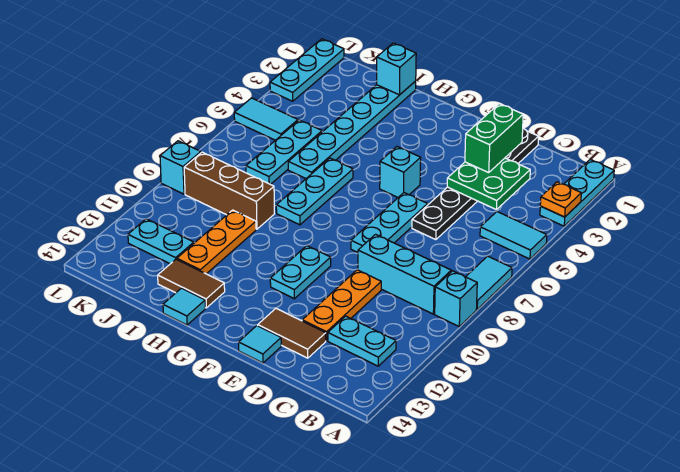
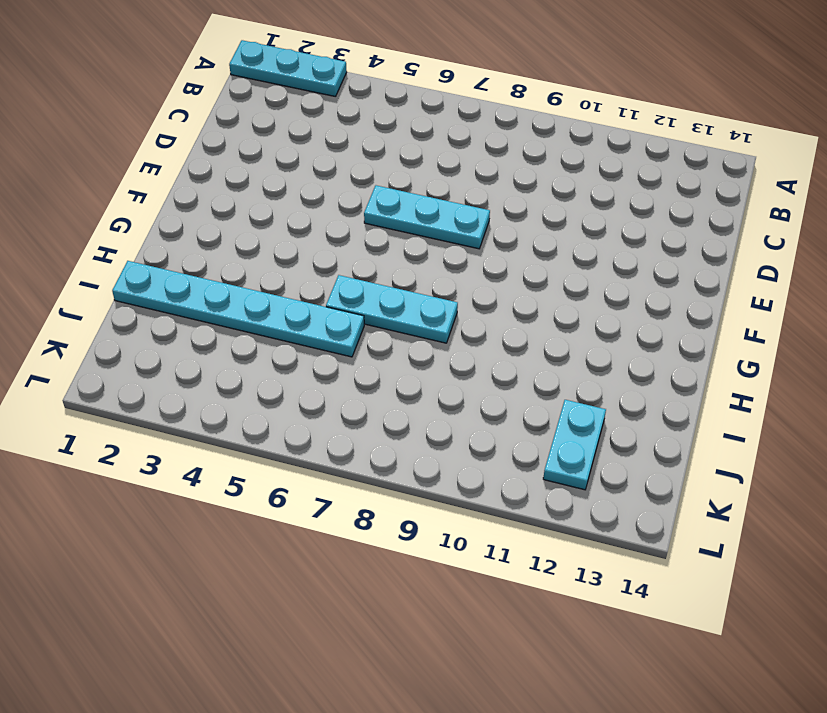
none -> cyan 1x2 tile [480,212,547,259]
none -> cyan 1x2 tile [466,256,512,309]
none -> cyan 1x1 brick [435,271,477,326]

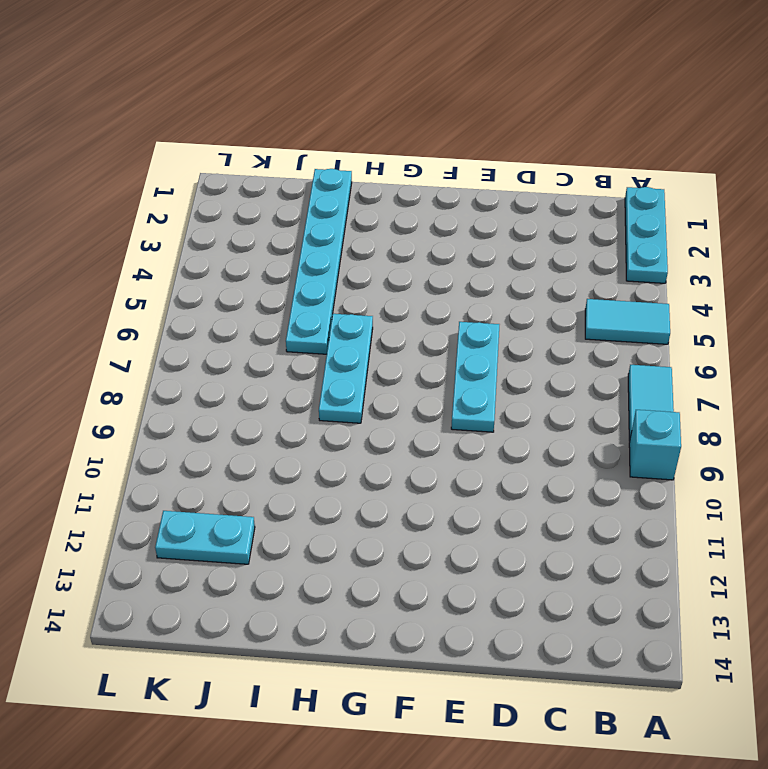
none -> cyan 1x3 brick [358,234,451,314]
none -> cyan 1x2 plate [328,316,396,366]
none -> black 1x6 plate [412,129,538,240]

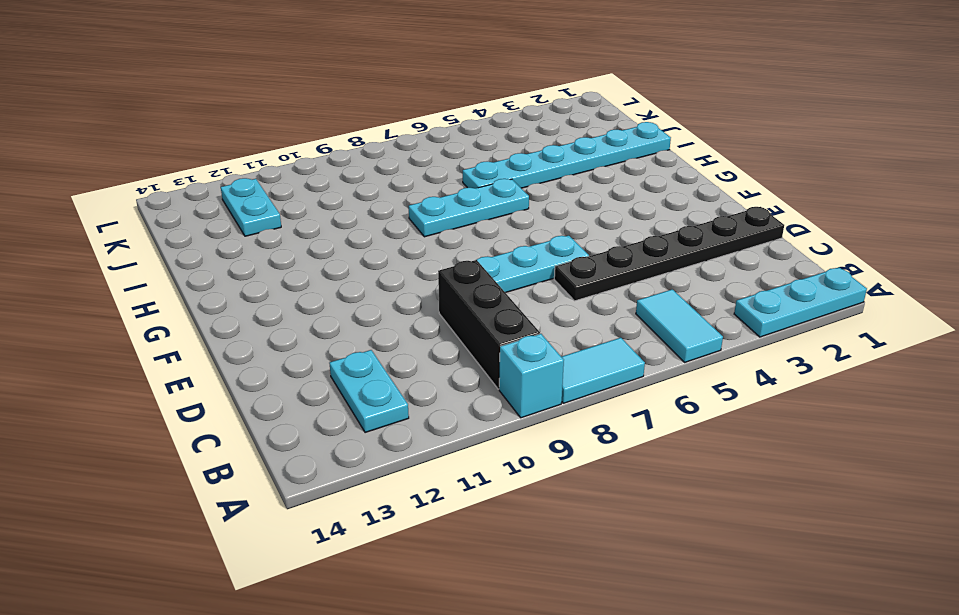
black 1x3 brick [438,260,540,389] -> cyan 1x3 brick [358,234,451,314]
none -> orange 1x3 plate [302,270,381,341]
none -> brown 1x2 tile [258,309,326,358]
none -> cyan 1x1 tile [239,326,281,363]

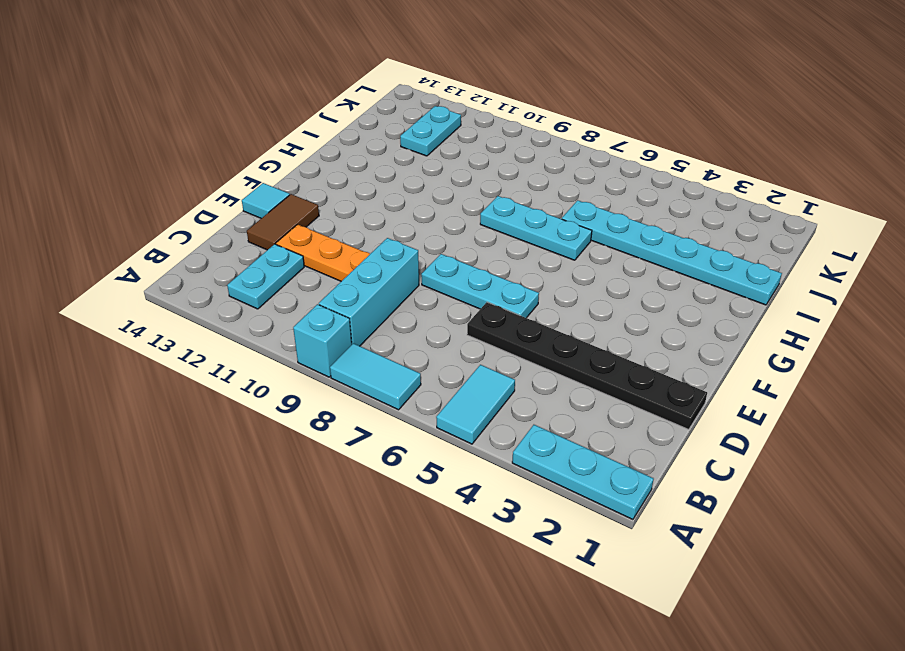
none -> cyan 1x1 brick [380,147,421,197]
none -> cyan 1x2 plate [270,246,331,299]
none -> brown 1x2 tile [158,259,225,308]

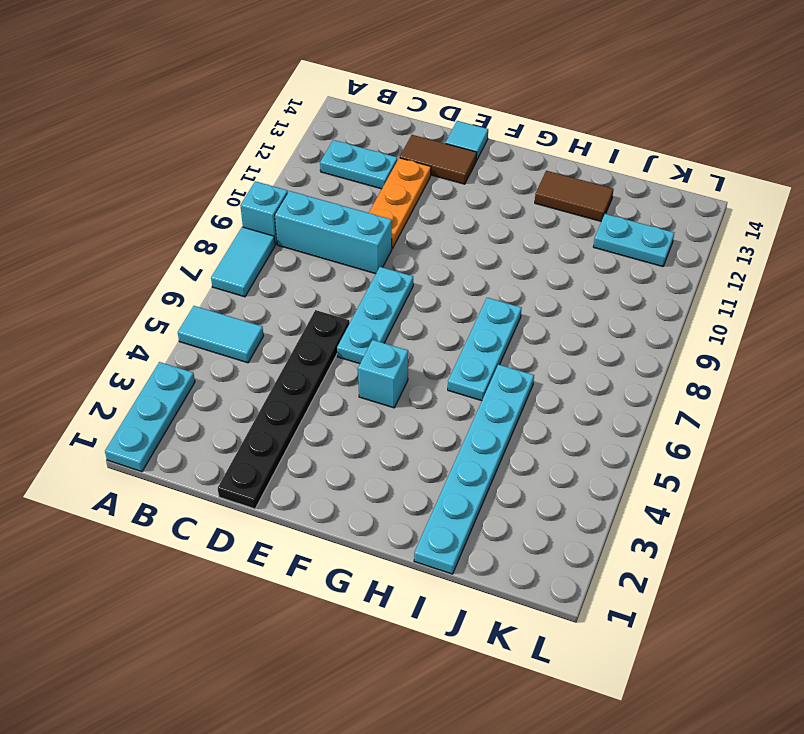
none -> cyan 1x2 plate [270,246,331,299]
none -> cyan 1x1 tile [163,288,205,325]
none -> brown 1x3 brick [184,152,274,229]

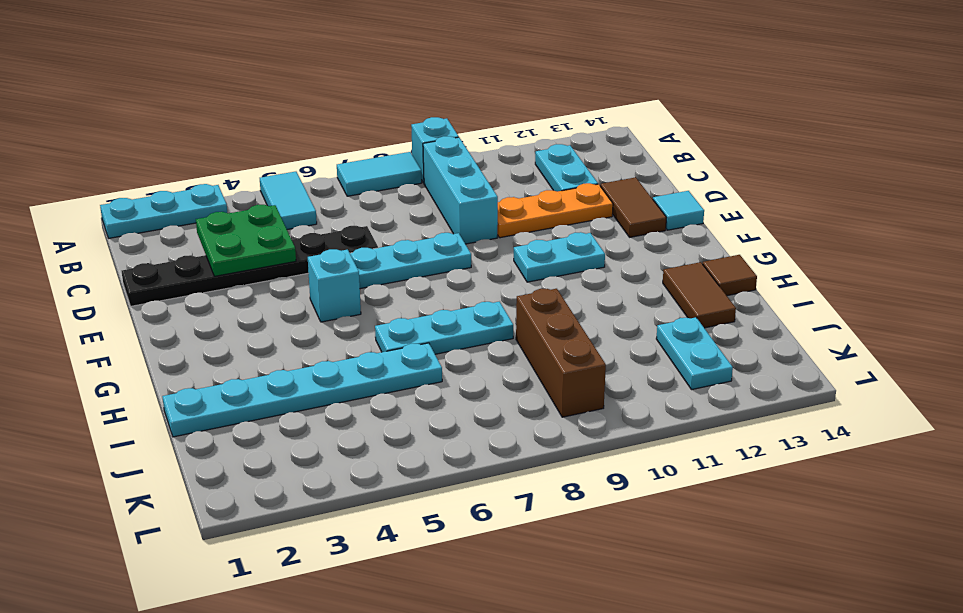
brown 1x1 tile [703,255,757,296] -> cyan 1x1 tile [163,288,205,325]
none -> orange 1x3 plate [177,210,256,274]
none -> cyan 1x3 plate [246,120,322,185]
none -> cyan 1x2 tile [234,98,298,140]

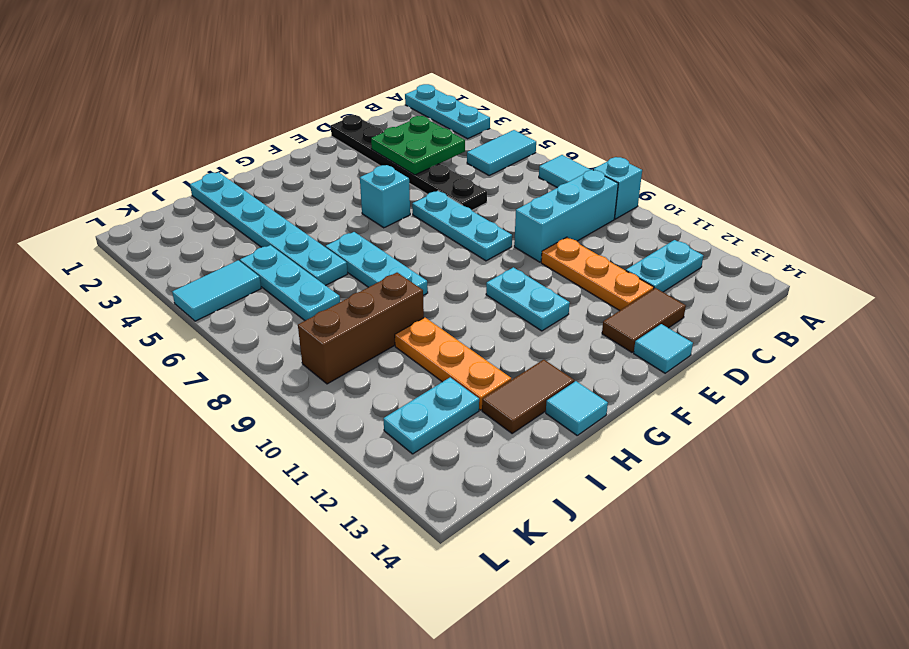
none -> cyan 1x3 plate [270,39,344,101]
none -> cyan 1x1 brick [160,141,201,194]
none -> orange 1x1 plate [540,182,581,217]

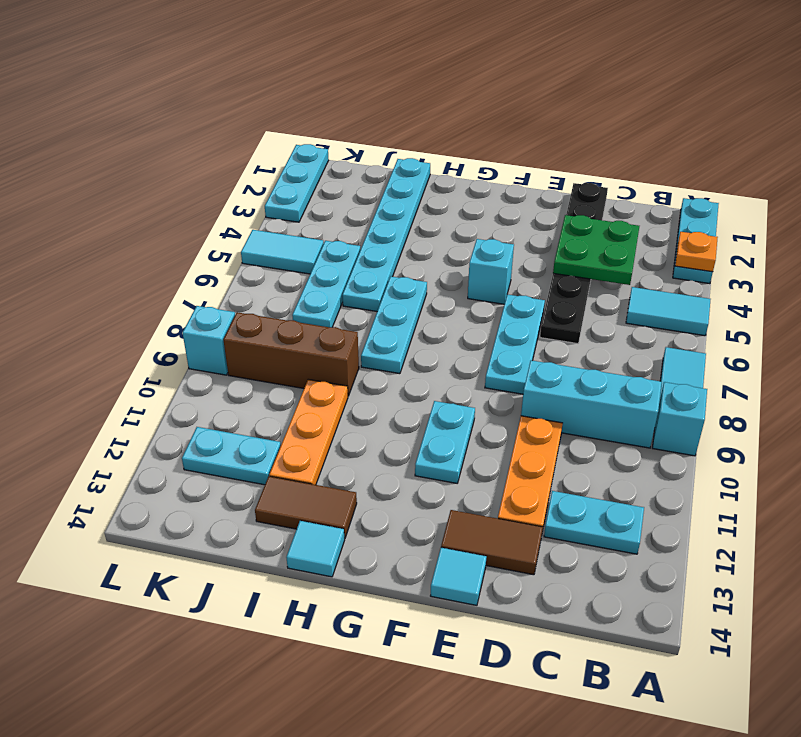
none -> cyan 1x1 brick [377,43,416,95]
none -> green 1x2 brick [465,104,523,173]

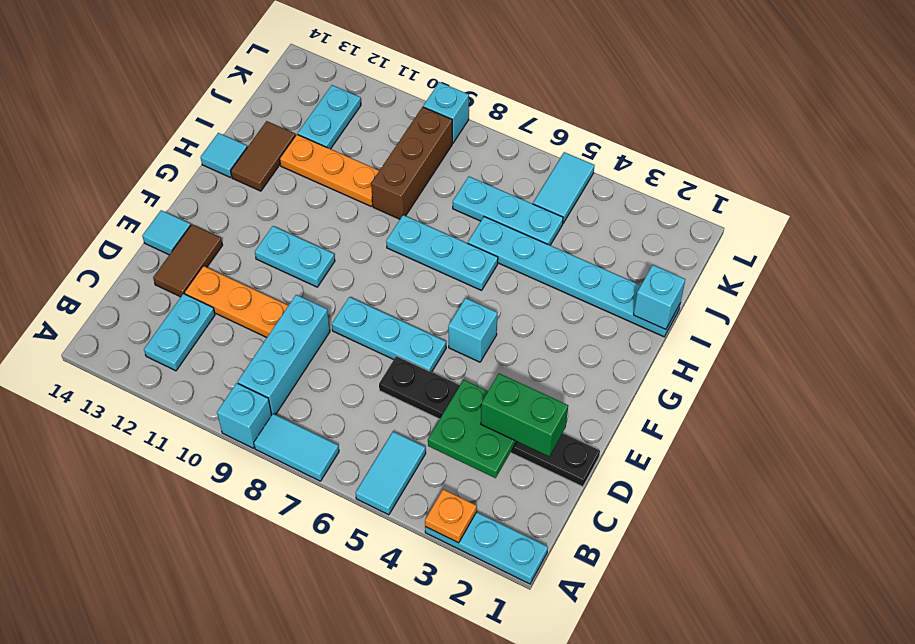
none -> cyan 1x3 plate [270,39,344,101]

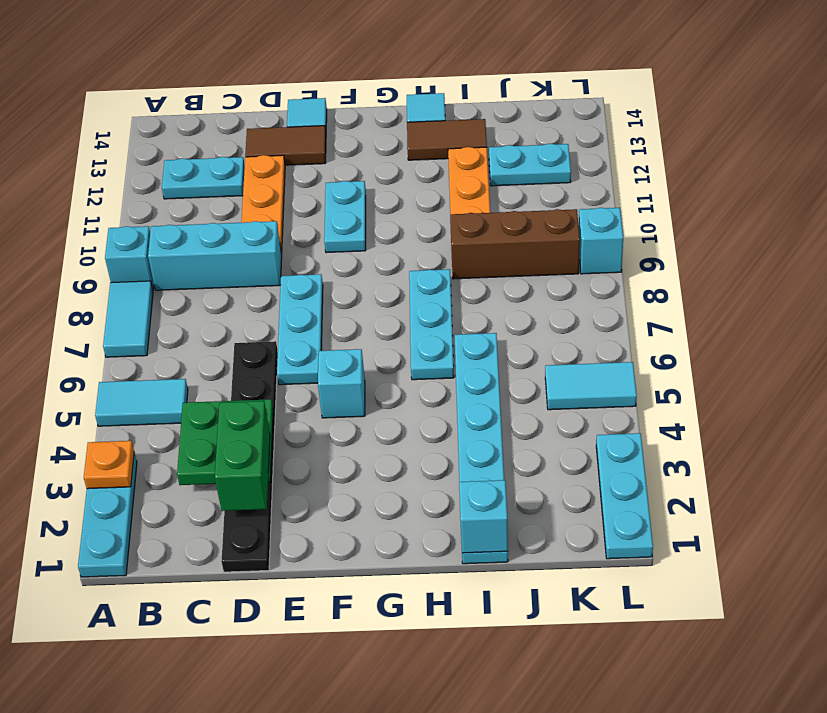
none -> cyan 1x3 plate [246,120,322,185]

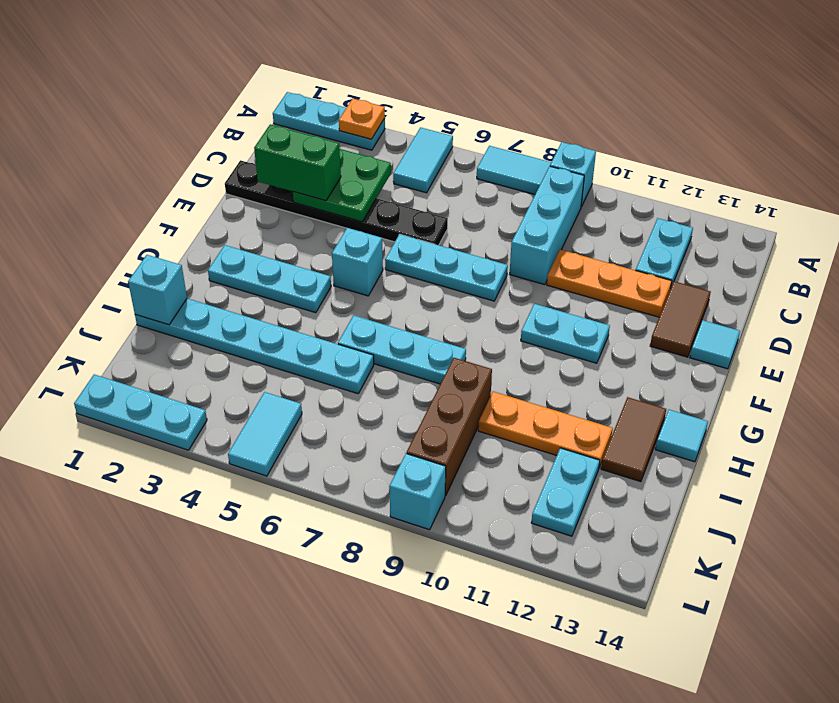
cyan 1x3 plate [208,245,331,313] -> cyan 1x3 plate moved to [246,120,322,185]

